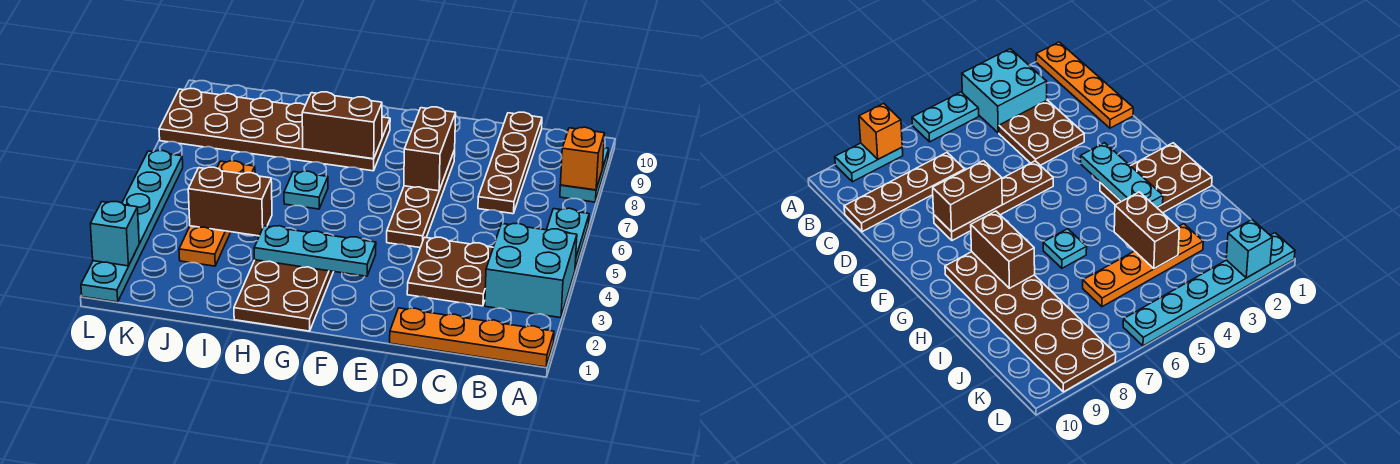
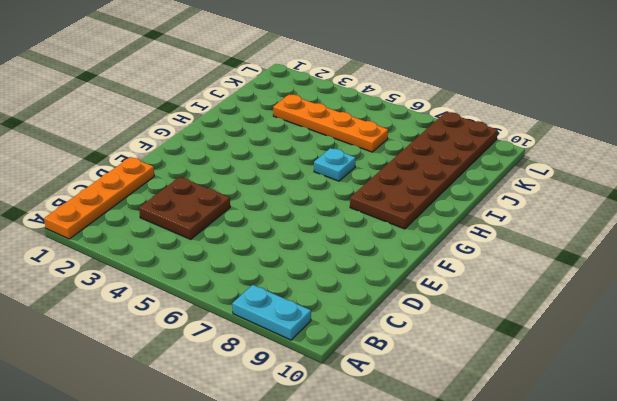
none -> cyan 2x2 brick [485,223,577,318]
none -> cyan 1x2 plate [547,208,589,269]
none -> brown 1x4 plate [478,112,542,214]

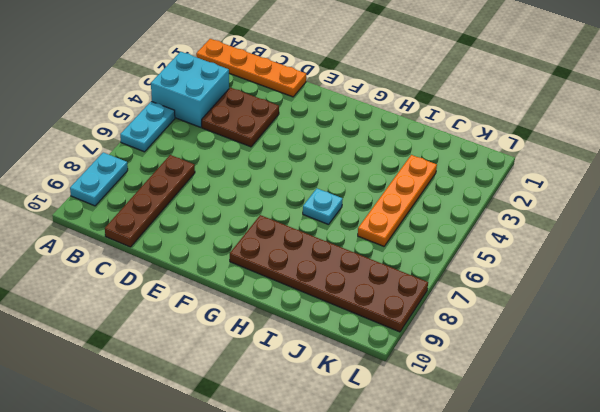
none -> brown 1x4 plate [387,150,455,248]
none -> brown 2x3 plate [234,260,333,331]
none -> cyan 1x6 plate [81,151,183,302]

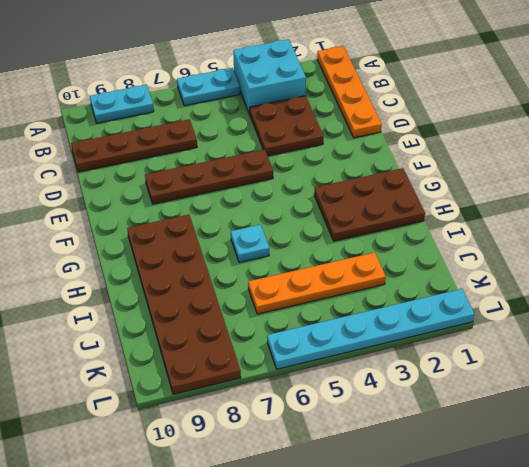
none -> orange 1x1 brick [560,127,605,190]
none -> brown 1x2 brick [404,107,456,191]
none -> cyan 1x3 plate [254,226,376,276]

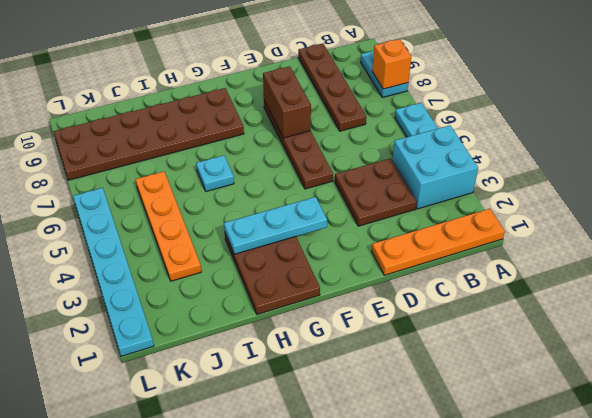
none -> brown 1x2 brick [302,92,382,159]
none -> brown 1x2 brick [188,167,272,236]
none -> cyan 1x1 brick [90,202,139,266]

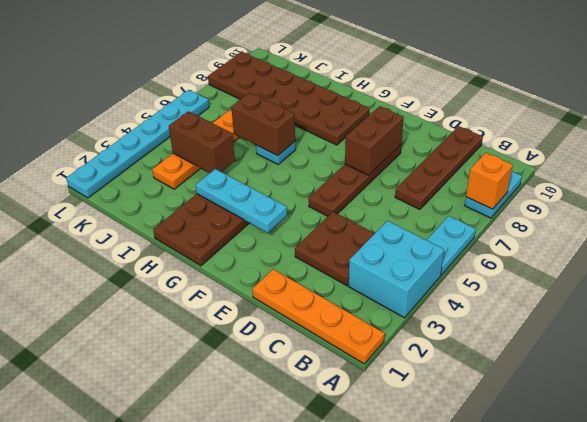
brown 1x2 brick [231,93,295,156] -> brown 1x2 brick moved to [302,92,382,159]
none -> cyan 1x1 brick [90,202,139,266]

